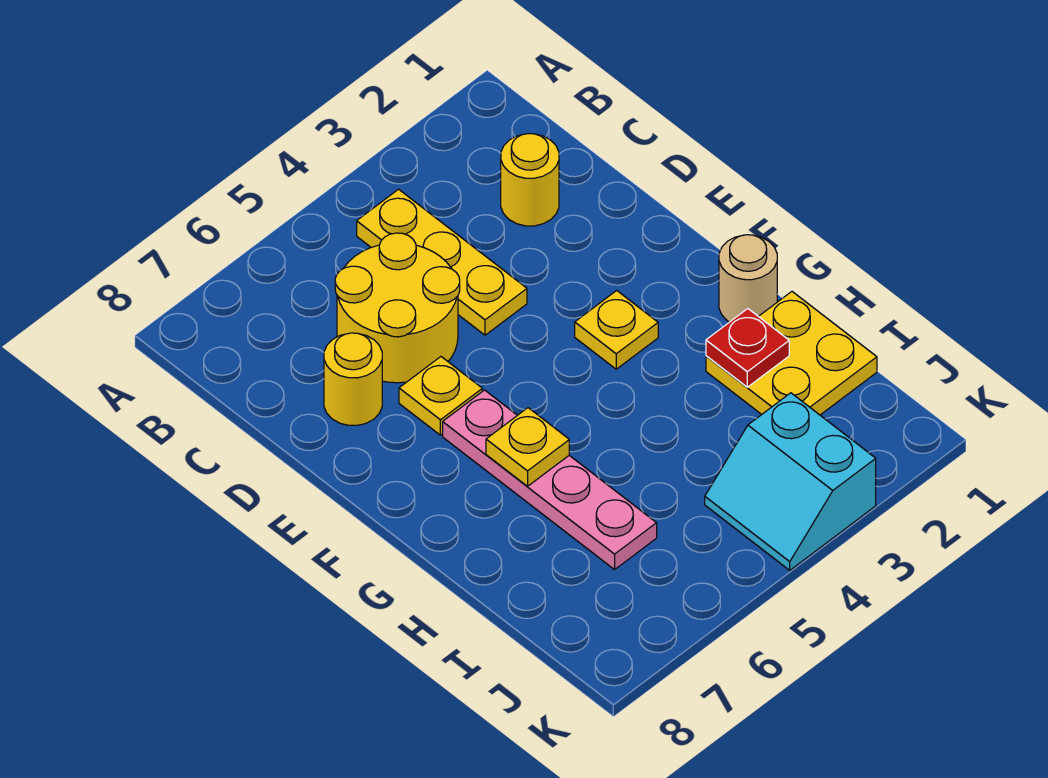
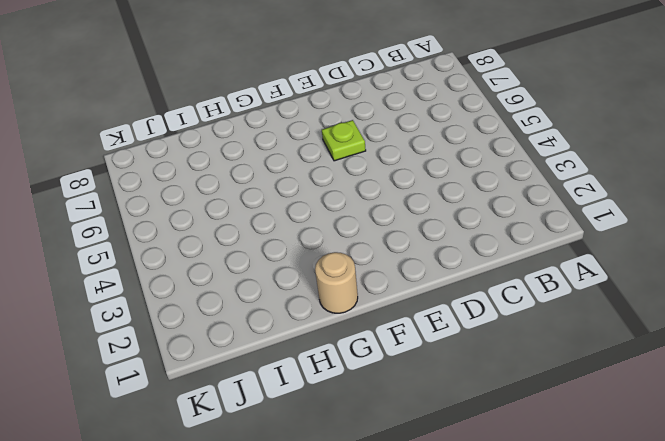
lime 1x1 plate [322,120,366,161] -> yellow 1x1 plate [399,357,482,435]
none -> yellow 1x3 plate [357,189,527,335]
none -> yellow 1x1 round brick [501,134,559,226]
none -> yellow 2x2 round brick [335,233,460,383]

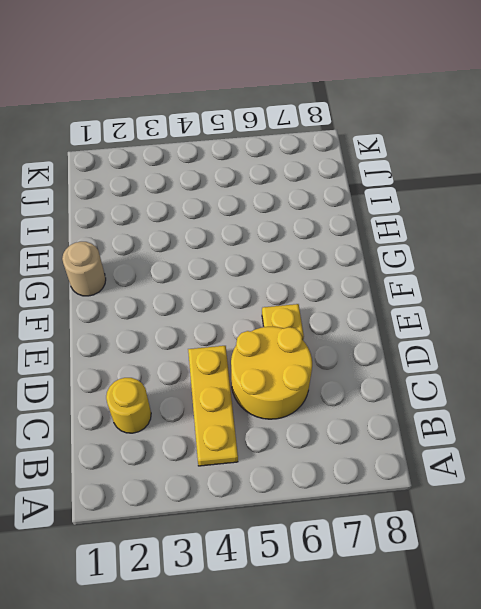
none -> yellow 1x1 round brick [324,333,382,425]
none -> yellow 1x1 plate [575,291,658,369]
none -> pink 1x4 plate [443,390,657,570]

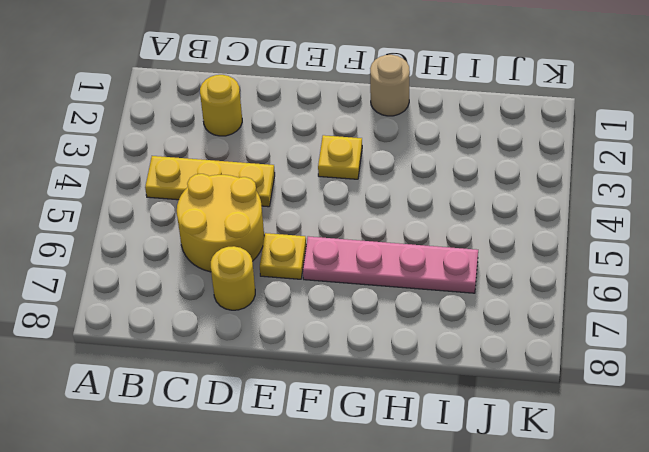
none -> yellow 2x2 plate [706,292,877,415]
none -> cyan 2x2 slope [705,393,876,570]
none -> yellow 1x1 plate [486,408,569,486]

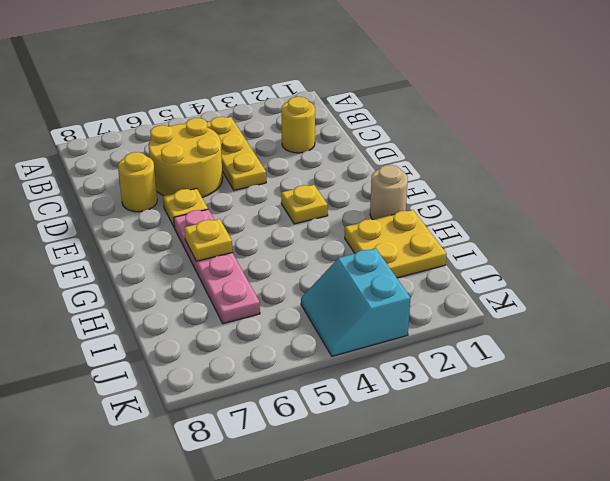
none -> red 1x1 plate [706,309,789,387]

